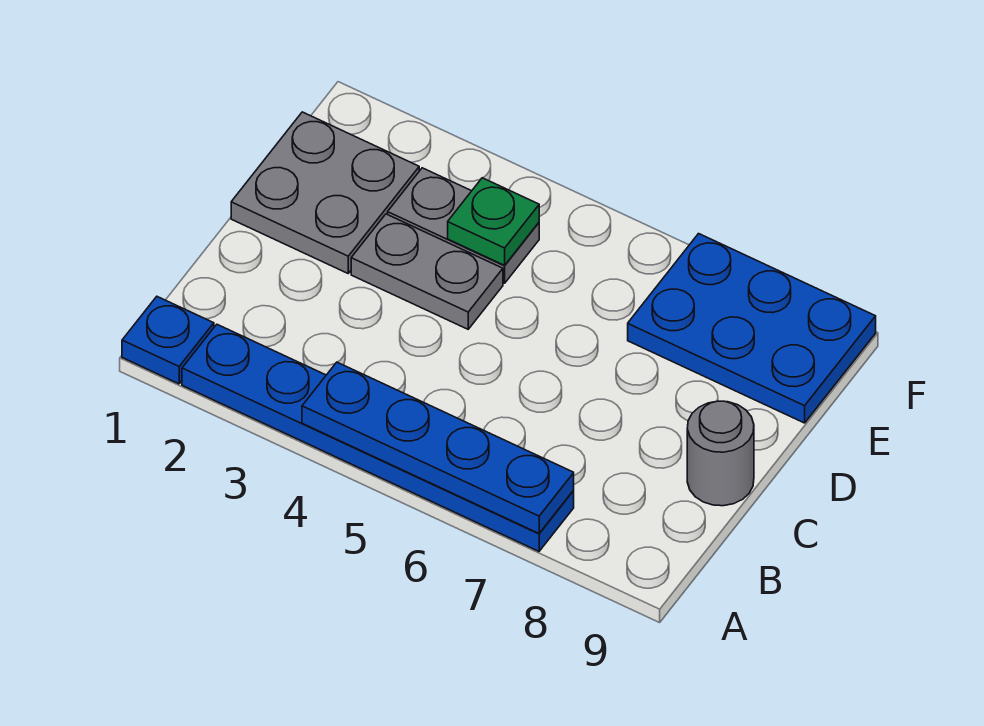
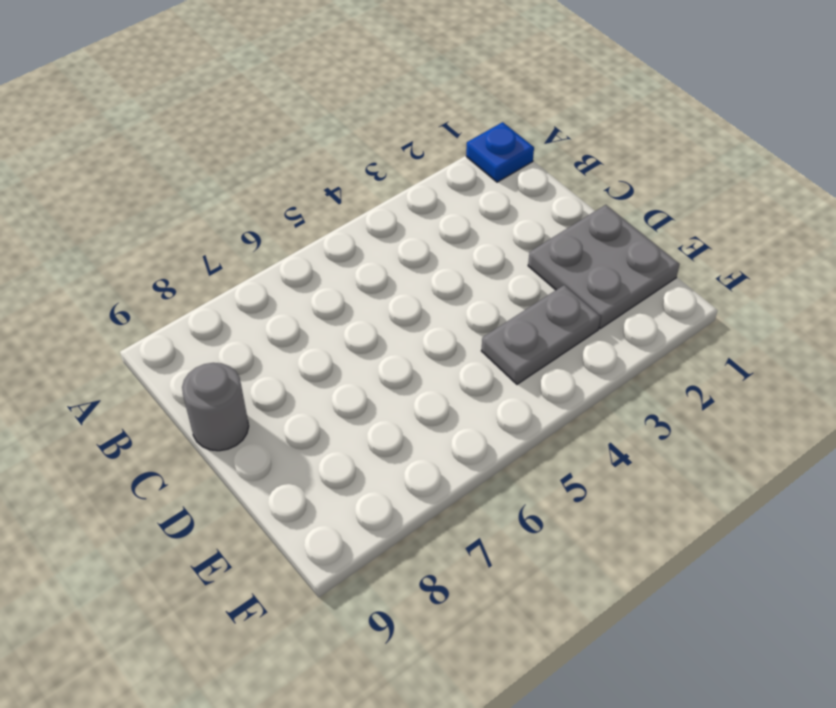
none -> blue 1x6 plate [182,325,574,551]
none -> grey 1x2 plate [351,214,503,329]

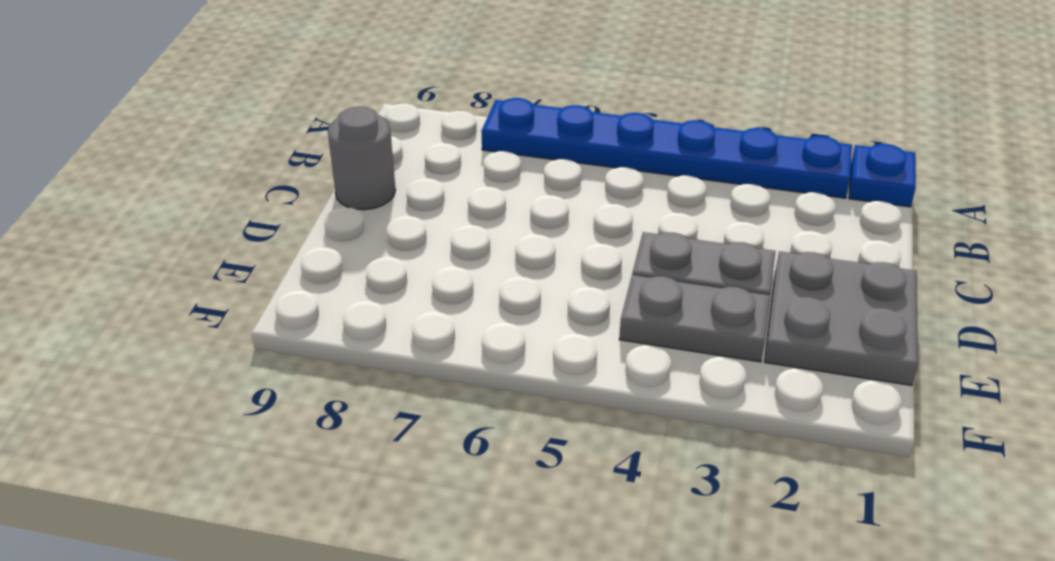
none -> blue 2x3 plate [628,234,876,423]
none -> blue 1x4 plate [302,362,574,533]

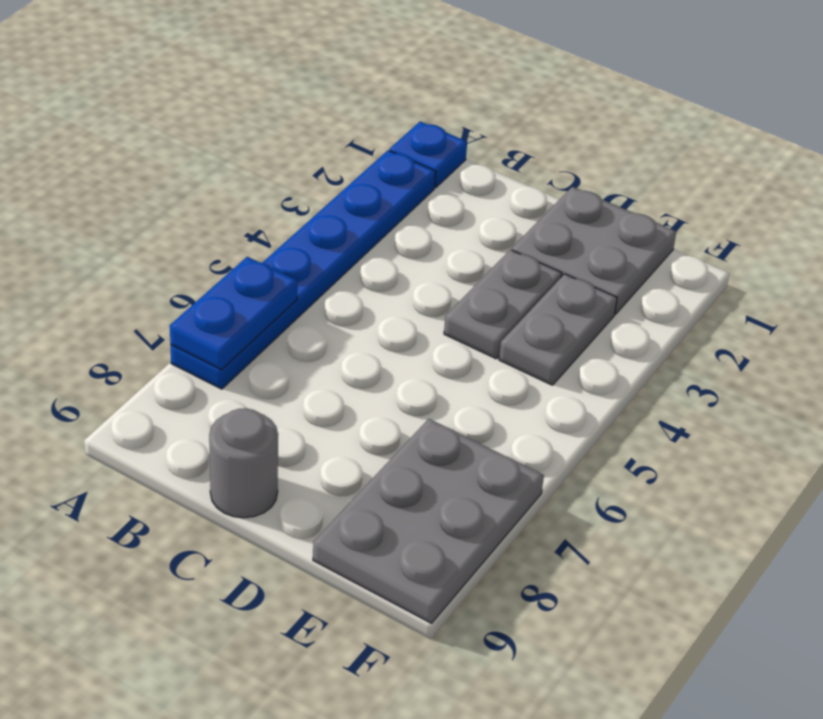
blue 1x2 plate [170,257,298,370] -> blue 1x4 plate [302,362,574,533]
grey 2x3 plate [313,419,544,623] -> blue 2x3 plate [628,234,876,423]
none -> green 1x1 plate [448,178,539,265]

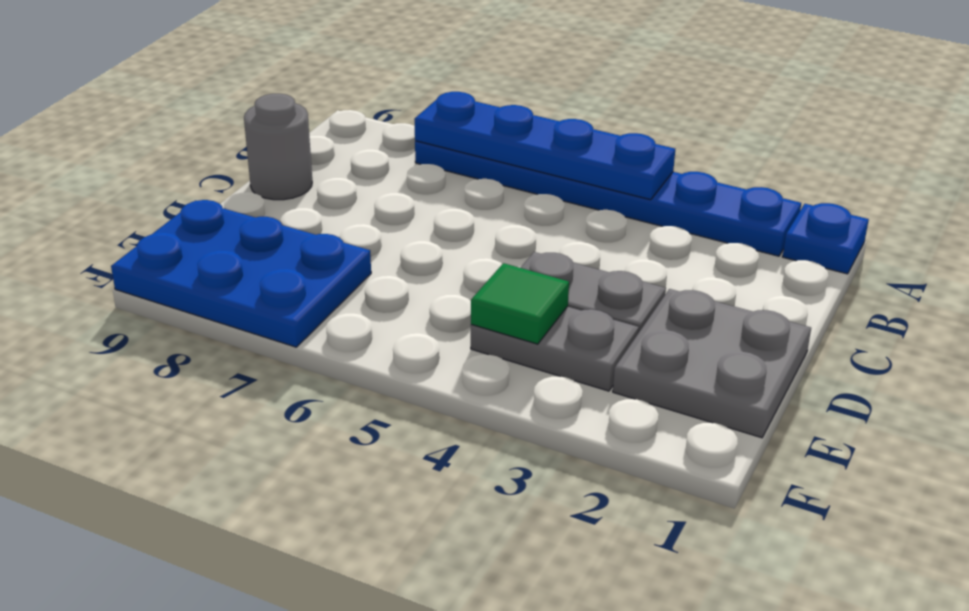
green 1x1 tile [471,263,569,344] -> green 1x1 plate [448,178,539,265]

